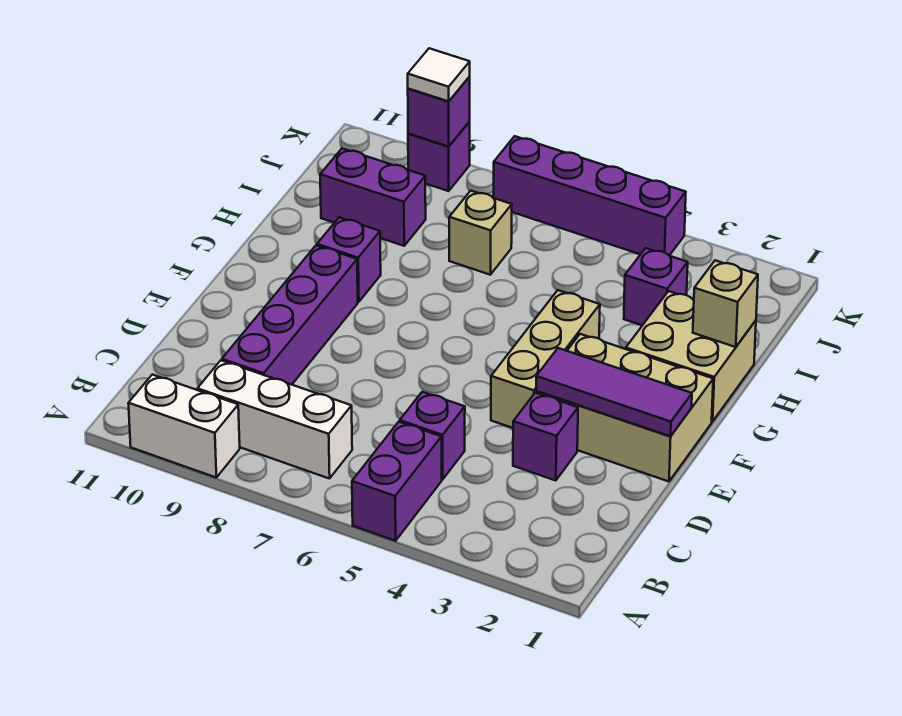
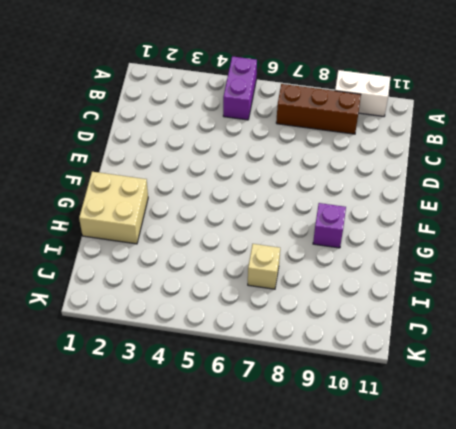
brown 1x3 brick [276,84,361,134] -> white 1x3 brick [197,360,352,479]
none -> purple 1x1 brick [400,392,465,480]
none -> purple 1x4 brick [222,245,358,385]
none -> purple 1x1 brick [513,393,578,481]

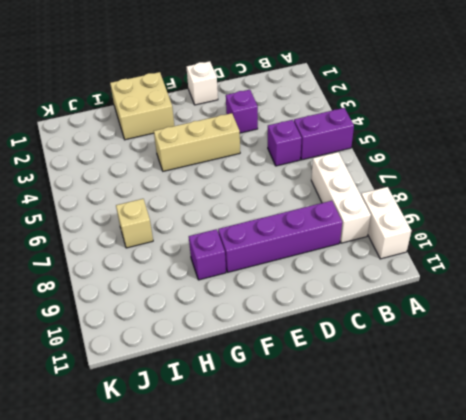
white 1x1 brick [187,61,218,105] -> tan 2x3 brick [536,334,713,481]
none -> purple 1x1 brick [624,248,688,325]
none -> purple 1x2 brick [320,148,426,246]
none -> purple 1x4 brick [493,136,686,255]

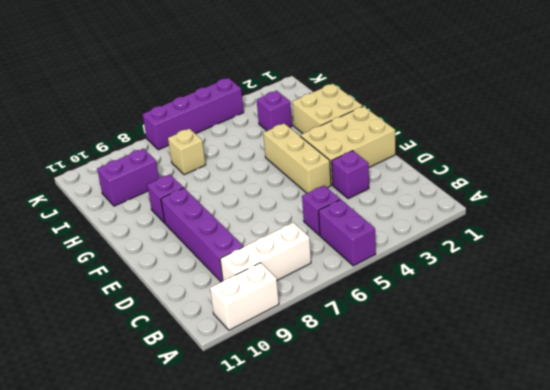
none -> purple 1x1 brick [408,122,470,191]
none -> purple 1x3 tile [536,348,692,436]
none -> tan 1x1 brick [693,260,758,347]

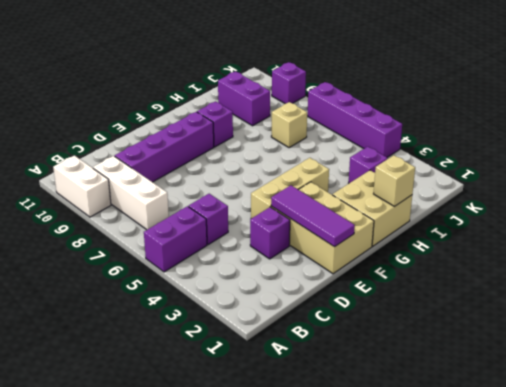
none -> purple 1x1 brick [408,77,470,147]
none -> white 1x1 tile [408,48,470,101]

